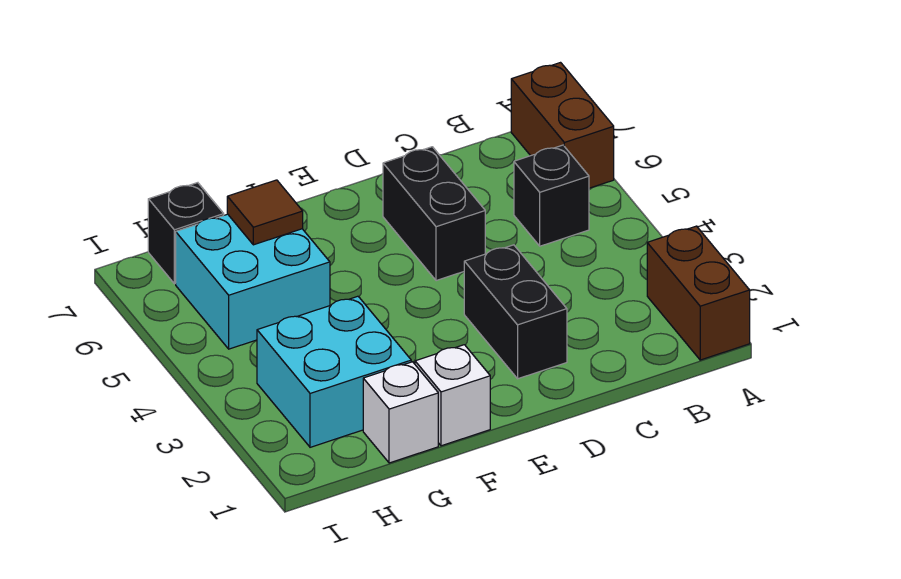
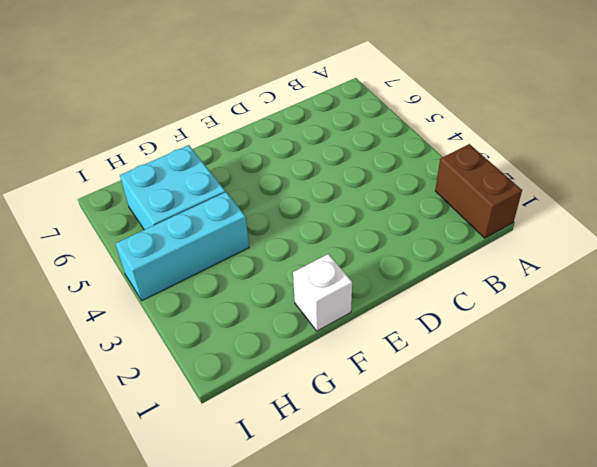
cyan 1x3 brick [115,192,249,301] -> none
none -> brown 1x2 brick [511,63,614,188]
none -> black 1x1 brick [514,145,589,246]

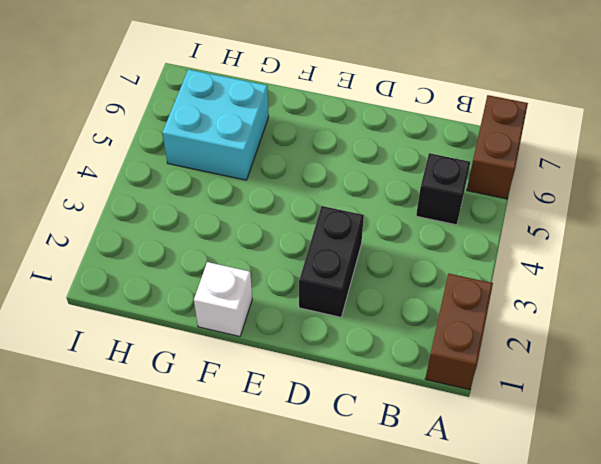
none -> black 1x2 brick [383,147,485,281]
none -> white 1x1 brick [363,362,438,463]

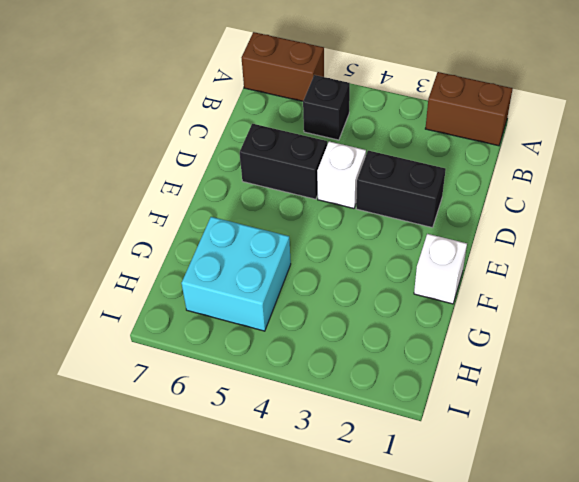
white 1x1 brick [317,141,366,208] -> white 1x1 brick moved to [363,362,438,463]
none -> cyan 2x2 brick [257,296,411,447]
none -> black 1x1 brick [148,183,224,284]

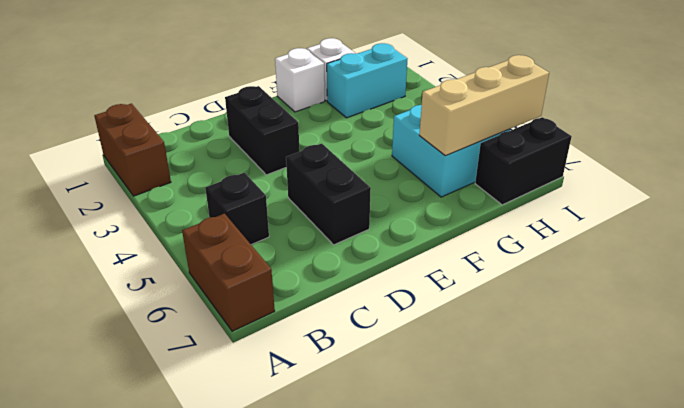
cyan 1x2 brick [327,43,408,118] -> cyan 2x2 brick [257,296,411,447]
tan 1x3 brick [419,55,549,156] -> brown 1x1 tile [227,180,303,245]
black 1x2 brick [475,117,572,205] -> black 1x1 brick [148,183,224,284]

